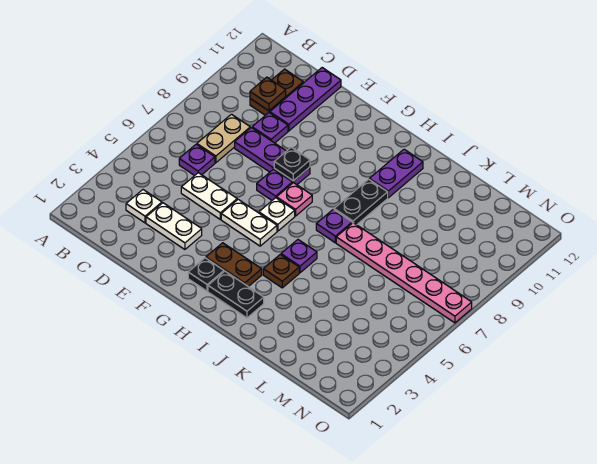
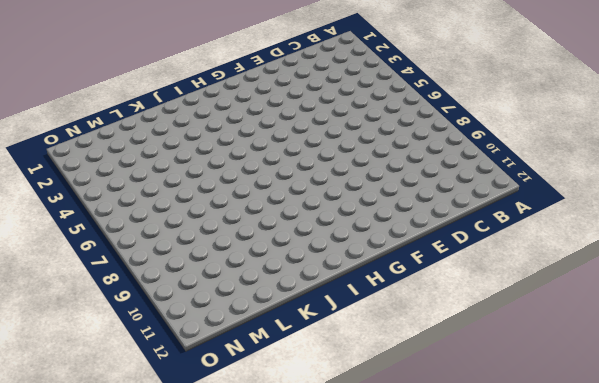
none -> white 1x1 plate [126,190,162,223]
none -> purple 1x1 plate [179,144,215,176]
none -> tan 1x2 plate [197,114,250,163]

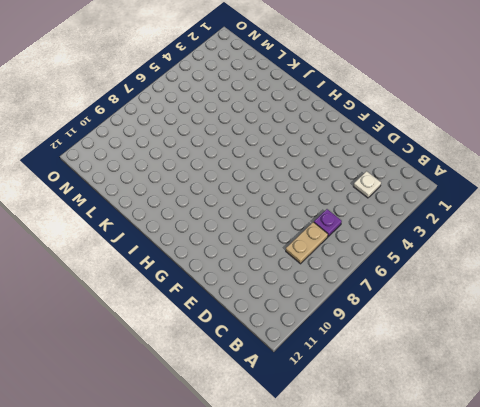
none -> brown 1x2 plate [250,69,303,115]
none -> white 1x2 plate [146,203,202,249]
none -> white 1x2 plate [181,173,237,219]

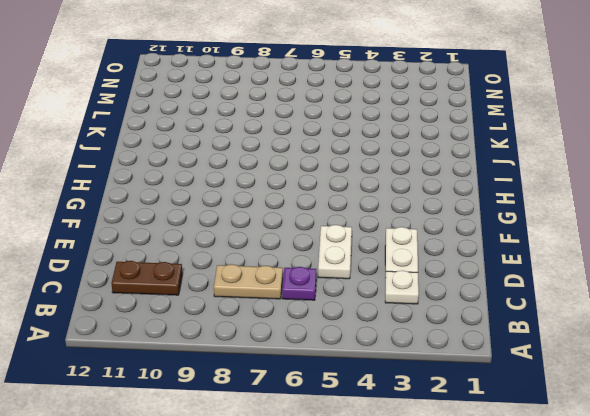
none -> purple 1x3 plate [235,128,310,185]
none -> purple 1x1 plate [252,113,288,143]
none -> purple 1x3 plate [270,68,341,131]

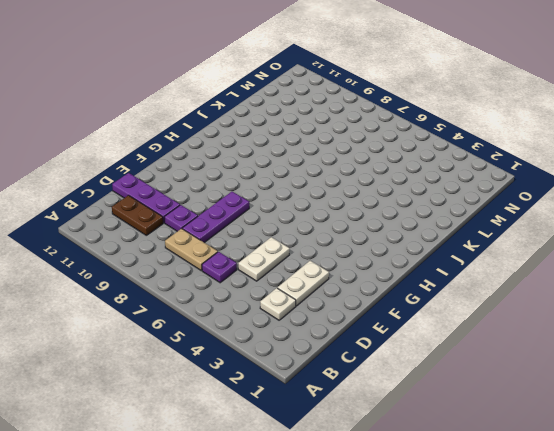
none -> white 1x2 plate [221,199,277,246]
none -> purple 1x1 plate [257,169,292,200]
none -> black 1x1 plate [188,258,224,291]

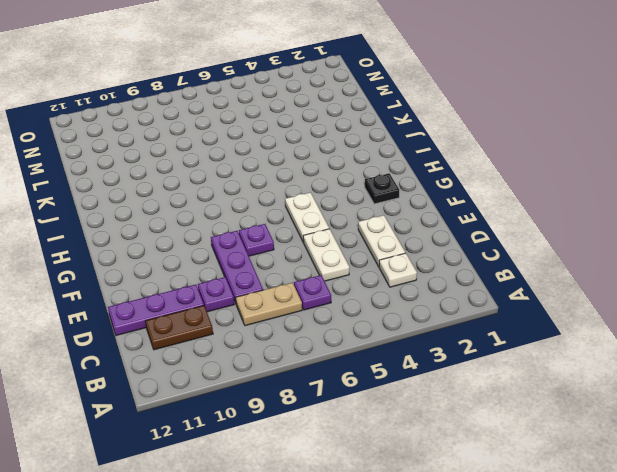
none -> brown 1x2 plate [206,243,262,287]
none -> white 1x1 plate [259,198,295,231]
none -> pink 1x1 plate [277,183,312,216]

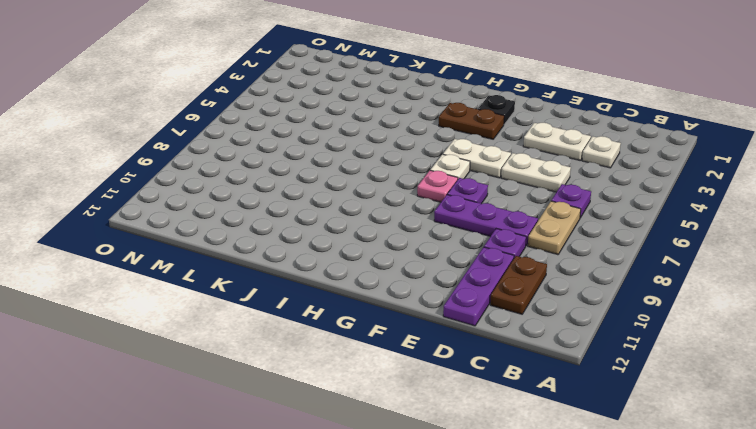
none -> black 1x2 plate [208,271,264,318]
none -> brown 1x1 plate [263,254,299,288]
none -> purple 1x1 plate [281,240,317,273]

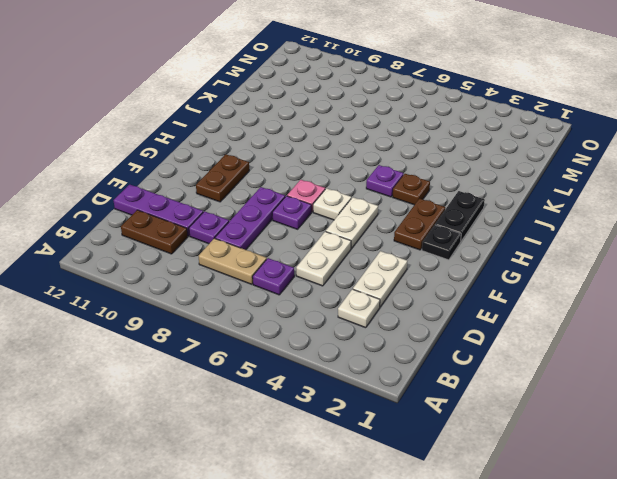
brown 1x2 plate [196,154,249,202] -> none
none -> purple 1x1 plate [316,209,352,243]
none -> black 1x2 plate [334,179,388,225]
none -> purple 1x2 plate [369,149,423,198]

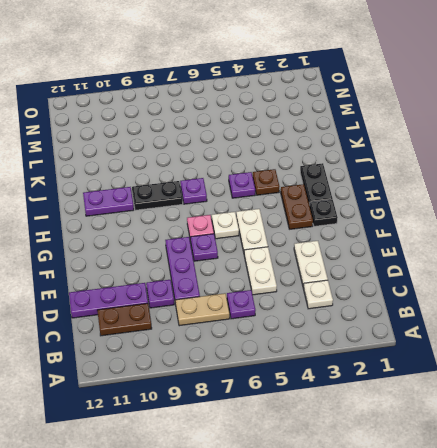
none -> pink 1x6 plate [336,223,472,323]
none -> brown 1x1 plate [250,77,286,111]
none -> black 1x1 plate [274,147,310,181]

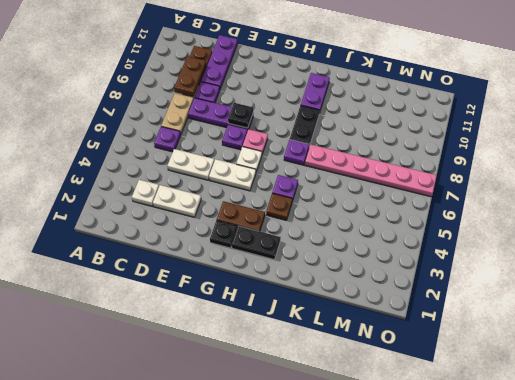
brown 1x2 plate [174,56,206,97] -> brown 1x1 plate [250,77,286,111]

